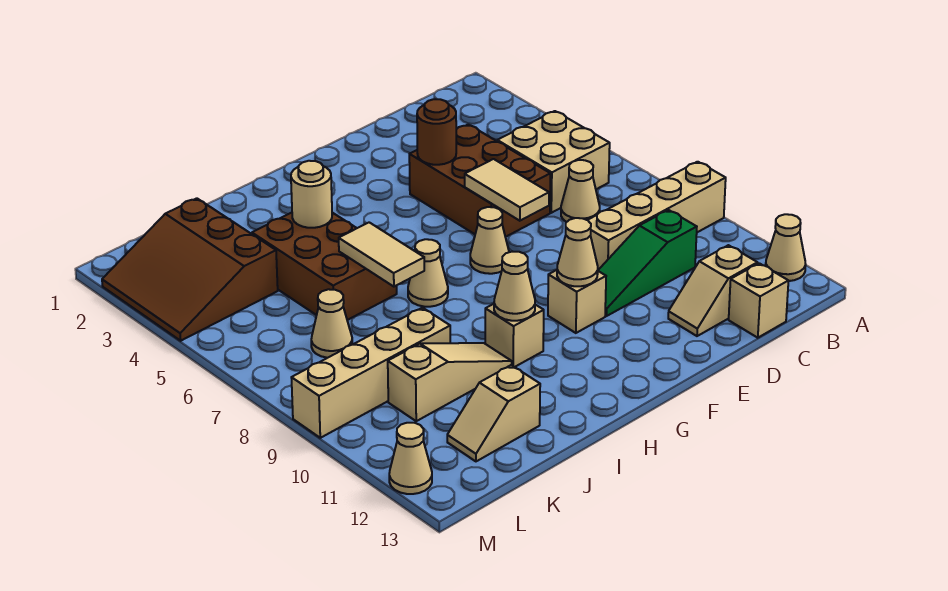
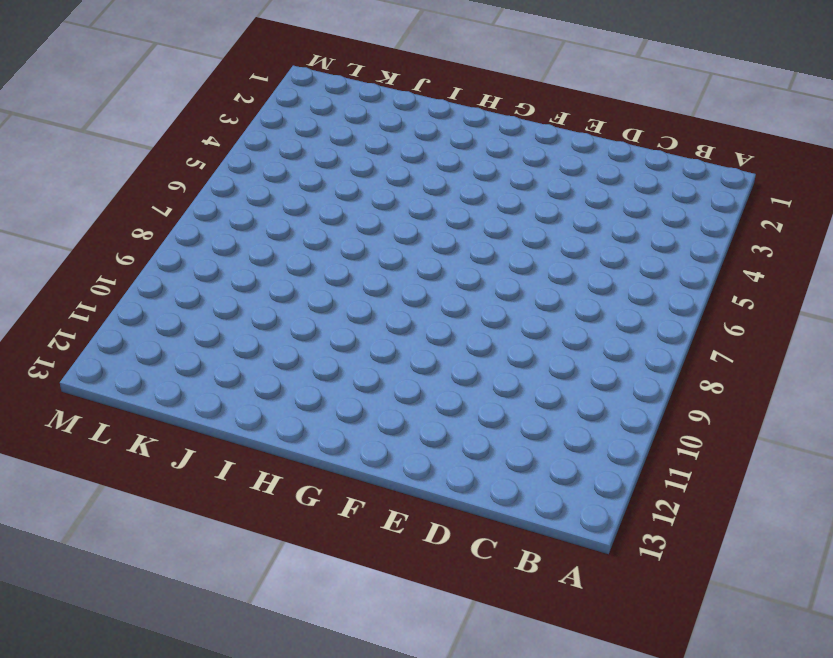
none -> tan 1x4 brick [588,162,726,270]
none -> tan 1x1 cone [766,214,806,281]
none -> tan 2x2 brick [497,111,610,213]

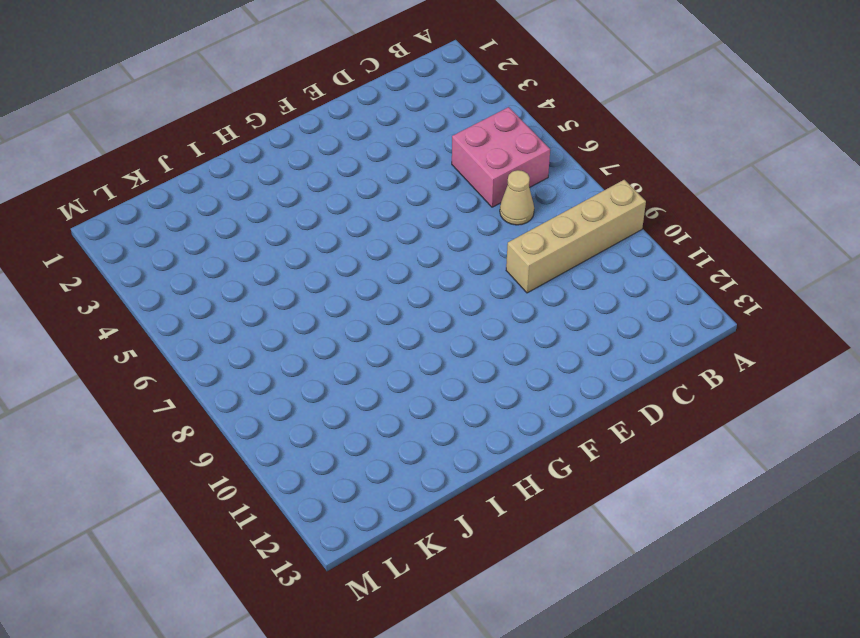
pink 2x2 brick [452,107,550,207] -> tan 2x2 brick [497,111,610,213]
none -> tan 1x1 cone [766,214,806,281]
none -> green 1x3 slope [598,210,697,316]
none -> tan 1x2 slope [668,245,758,336]

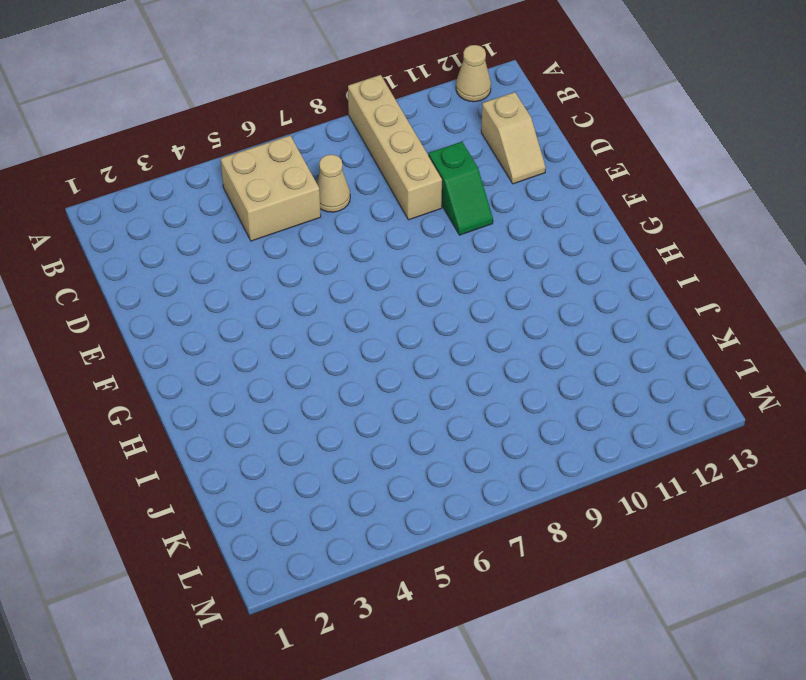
green 1x2 slope [429,142,493,235] -> green 1x3 slope [598,210,697,316]
none -> tan 1x1 brick [729,263,788,338]
none -> brown 2x3 brick [409,124,550,237]
none -> tan 1x1 cone [470,207,509,274]

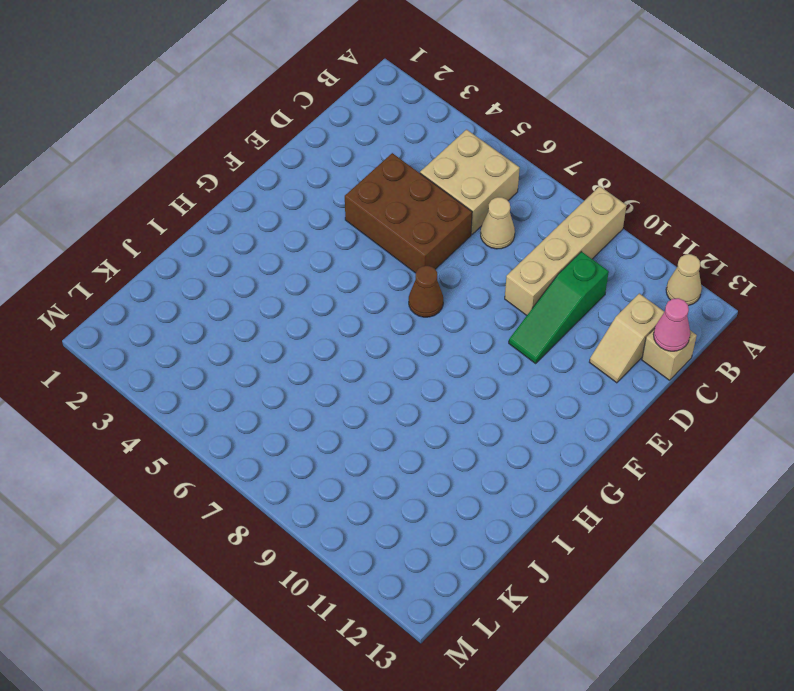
pink 1x1 cone [653,298,690,351] -> none
brown 1x1 cone [409,266,443,317] -> tan 1x1 cone [470,207,509,274]
none -> tan 1x1 brick [548,270,606,333]
none -> tan 1x1 cone [408,239,448,307]
none -> tan 1x1 brick [485,304,544,367]

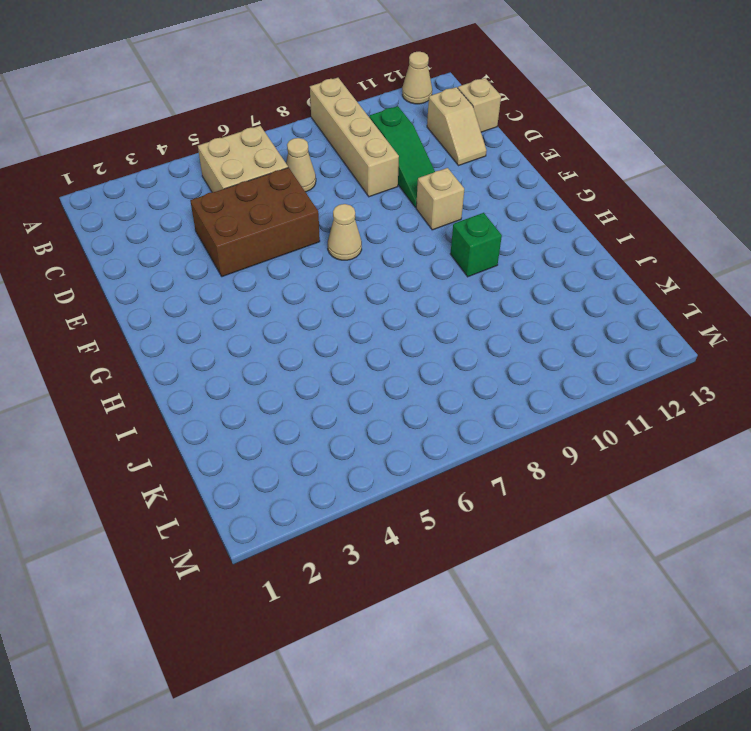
green 1x1 brick [450,213,502,277] -> tan 1x1 brick [485,304,544,367]
none -> tan 1x1 cone [408,239,448,307]
none -> brown 2x3 brick [252,213,397,320]
none -> tan 1x3 slope [388,343,512,421]

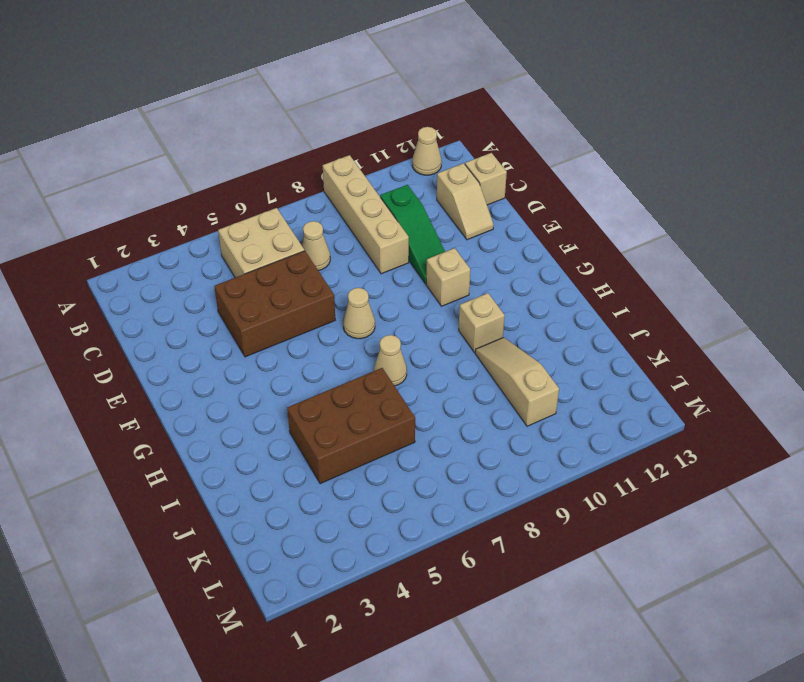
none -> tan 1x4 brick [291,308,450,438]
none -> tan 1x2 slope [447,365,540,461]
none -> brown 3x3 slope [102,198,278,341]

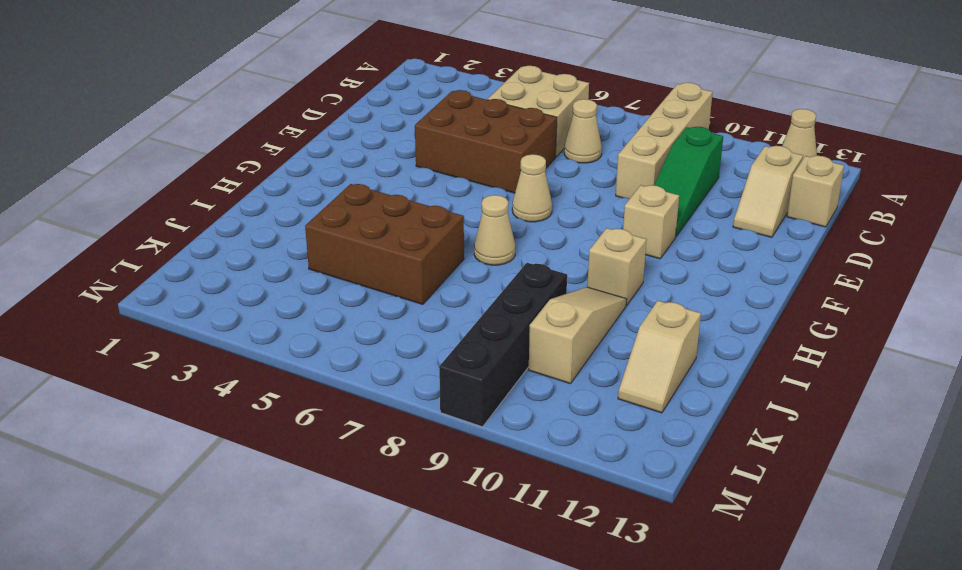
black 1x4 brick [439,263,567,427] -> tan 1x4 brick [291,308,450,438]
none -> brown 3x3 slope [102,198,278,341]
none -> tan 1x1 cone [311,289,352,358]
none -> tan 1x1 cone [389,423,432,494]

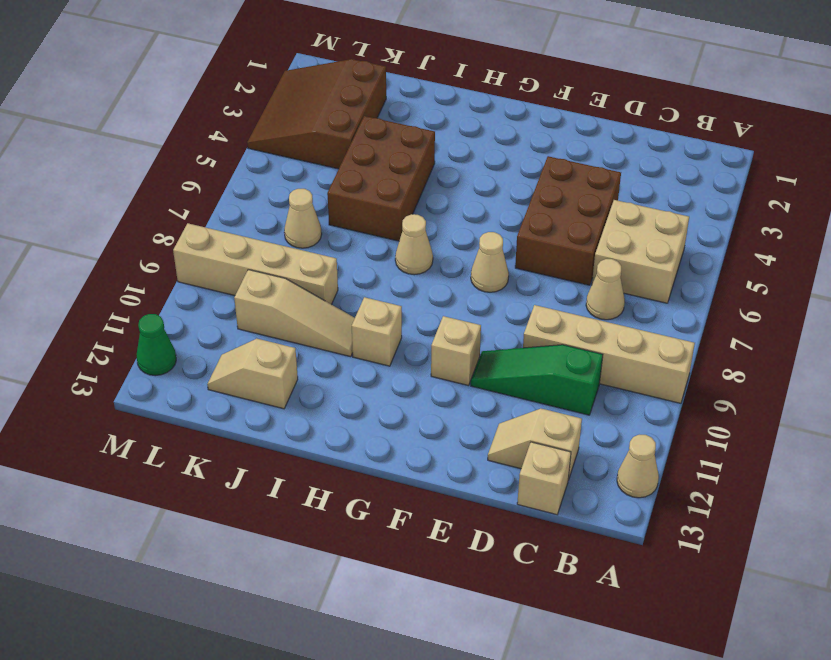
green 1x1 cone [136,314,176,376] -> tan 1x1 cone [389,423,432,494]
none -> brown 1x1 round brick [417,99,456,165]
none -> tan 1x2 tile [465,159,549,221]
none -> tan 1x1 cone [557,218,598,286]

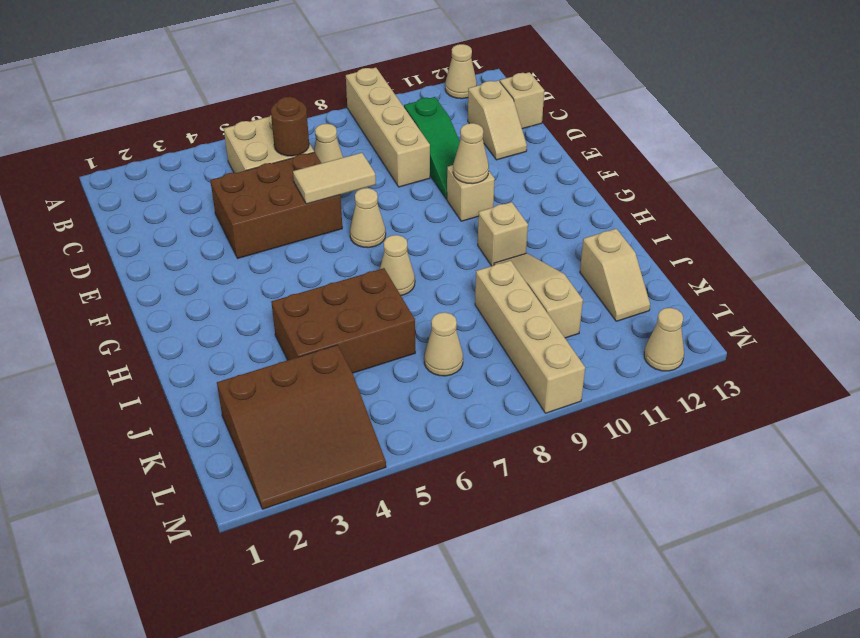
brown 1x1 round brick [271,97,309,156] -> brown 1x1 round brick moved to [417,99,456,165]
none -> tan 1x1 cone [494,251,535,321]
none -> tan 1x1 round brick [291,161,332,228]
none -> tan 1x2 tile [339,222,424,287]

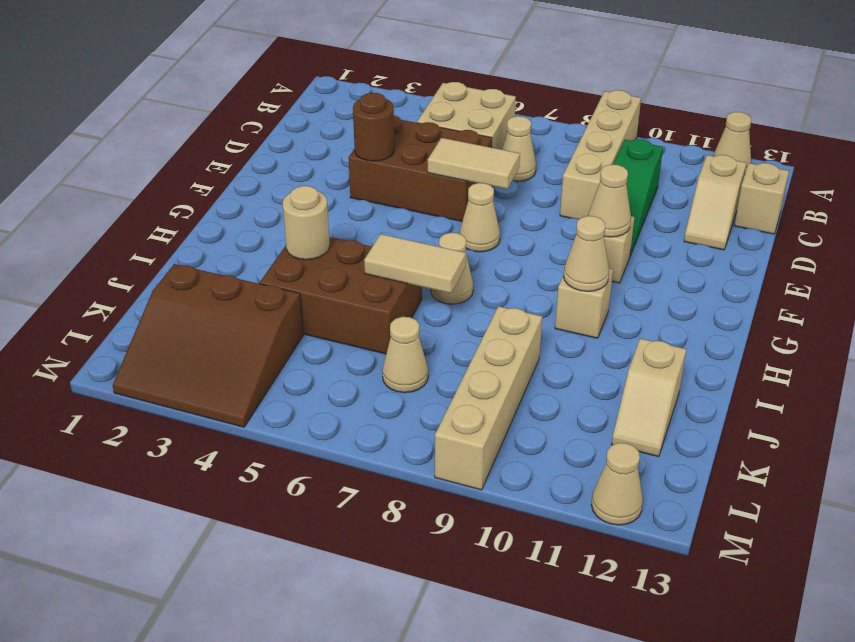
none -> tan 1x3 slope [388,343,512,421]

